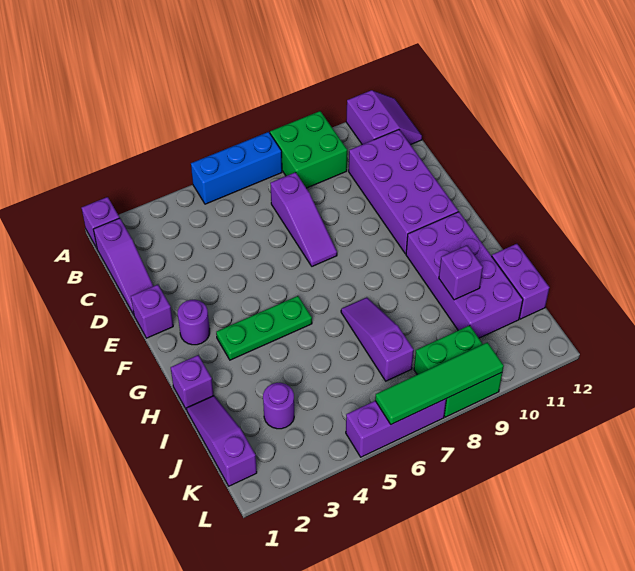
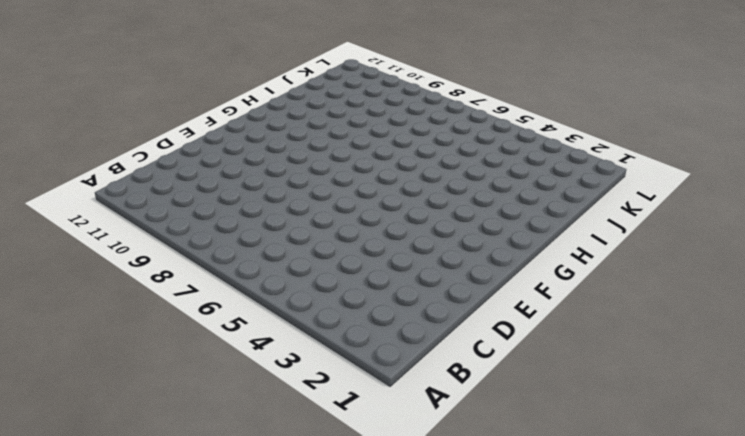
none -> purple 1x1 brick [82,197,119,248]
none -> blue 1x3 brick [191,132,282,204]
none -> green 2x2 brick [270,111,347,188]

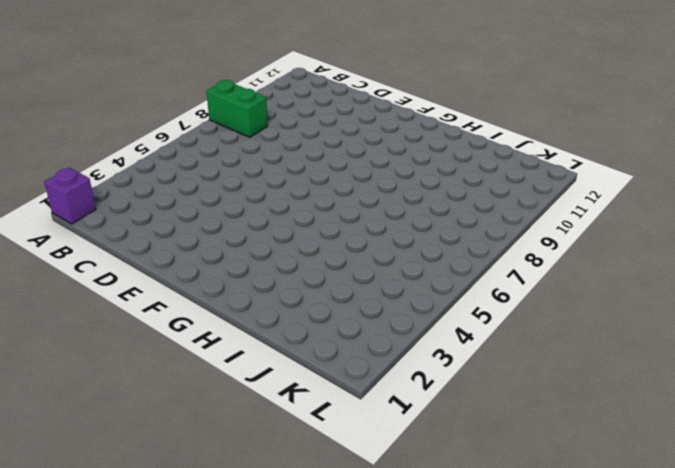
green 1x2 brick [206,80,268,137] -> green 2x2 brick [270,111,347,188]
none -> blue 1x3 brick [191,132,282,204]
none -> purple 2x2 slope [346,90,422,145]
none -> purple 1x3 slope [93,218,153,315]

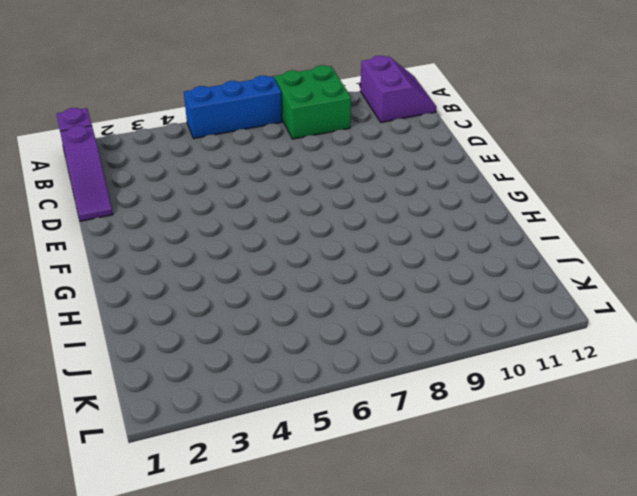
none -> purple 1x3 slope [270,172,337,266]
none -> purple 2x4 brick [349,130,458,254]
none -> purple 1x1 brick [131,285,173,338]

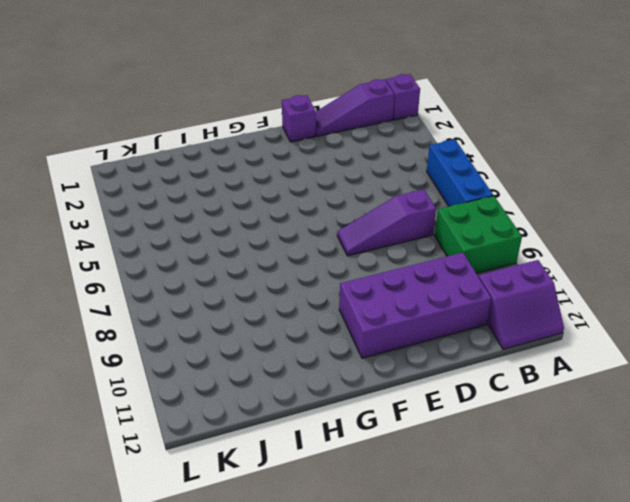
none -> purple 1x1 round brick [178,300,210,345]
none -> green 1x3 plate [216,296,312,360]
none -> purple 2x4 brick [406,212,523,338]

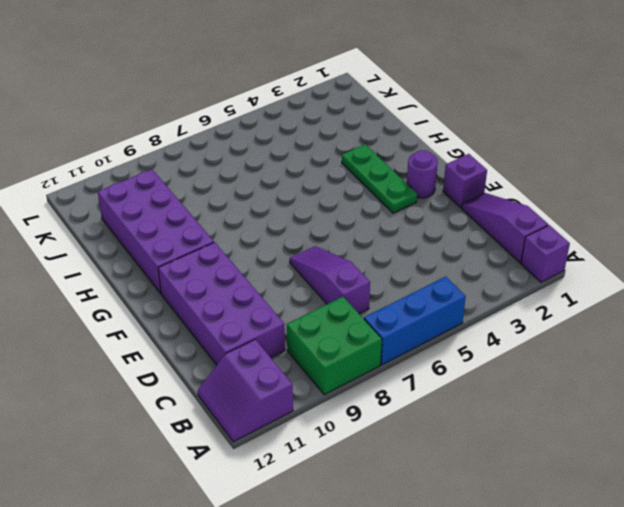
green 1x3 plate [342,144,417,213] -> green 1x3 plate turned to [216,296,312,360]
none -> purple 1x1 brick [171,355,214,410]
none -> purple 1x3 slope [341,297,414,381]
none -> purple 1x3 slope [187,396,257,486]

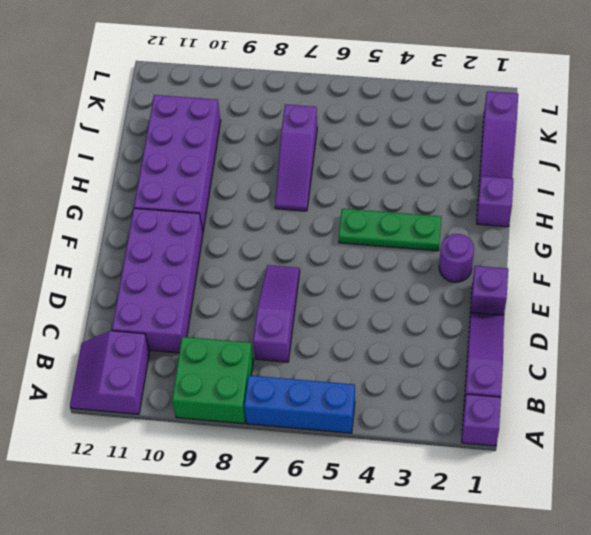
none -> purple 1x2 brick [492,244,549,319]
none -> purple 1x1 round brick [263,383,294,429]
none -> green 2x2 brick [414,325,502,417]

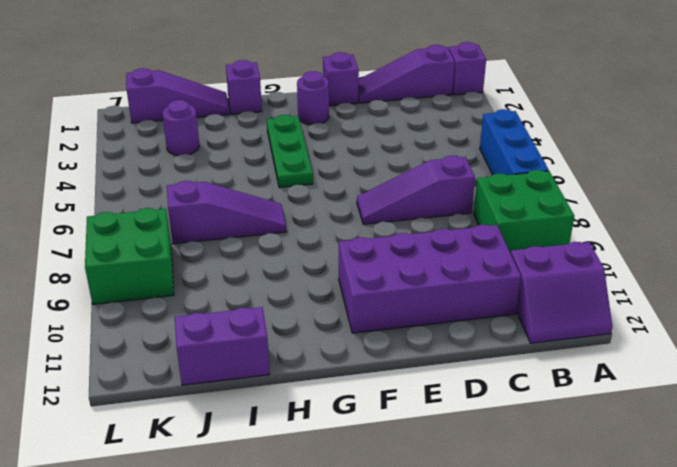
none -> purple 2x4 brick [406,212,523,338]
none -> purple 1x3 brick [346,399,446,457]
none -> purple 1x1 brick [439,245,483,300]

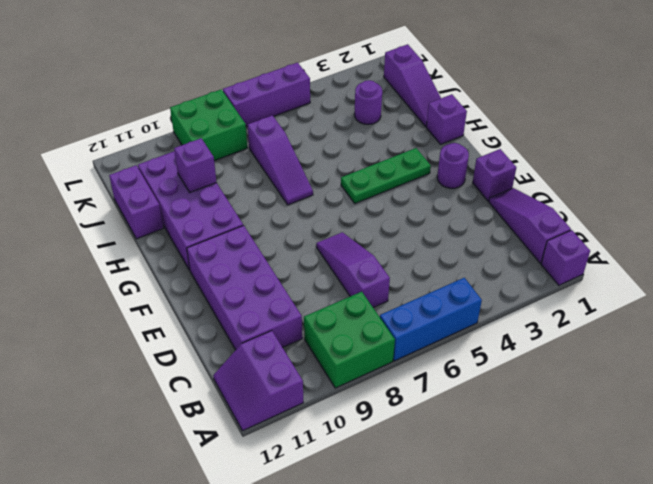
none -> green 1x4 tile [375,342,504,424]

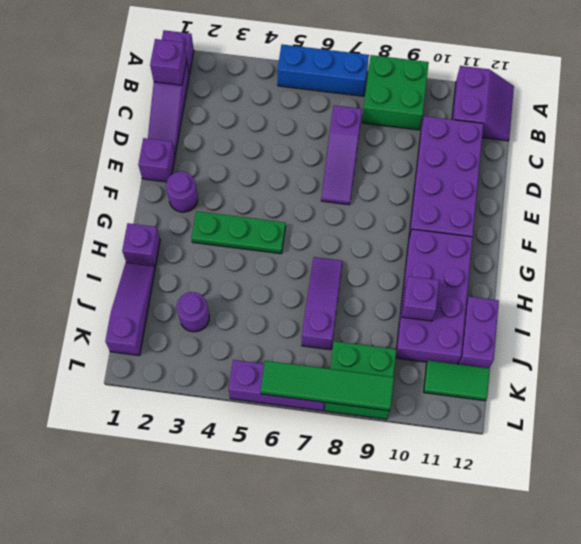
purple 1x1 brick [150,39,187,85] -> none
green 1x2 tile [424,361,490,401] -> none

